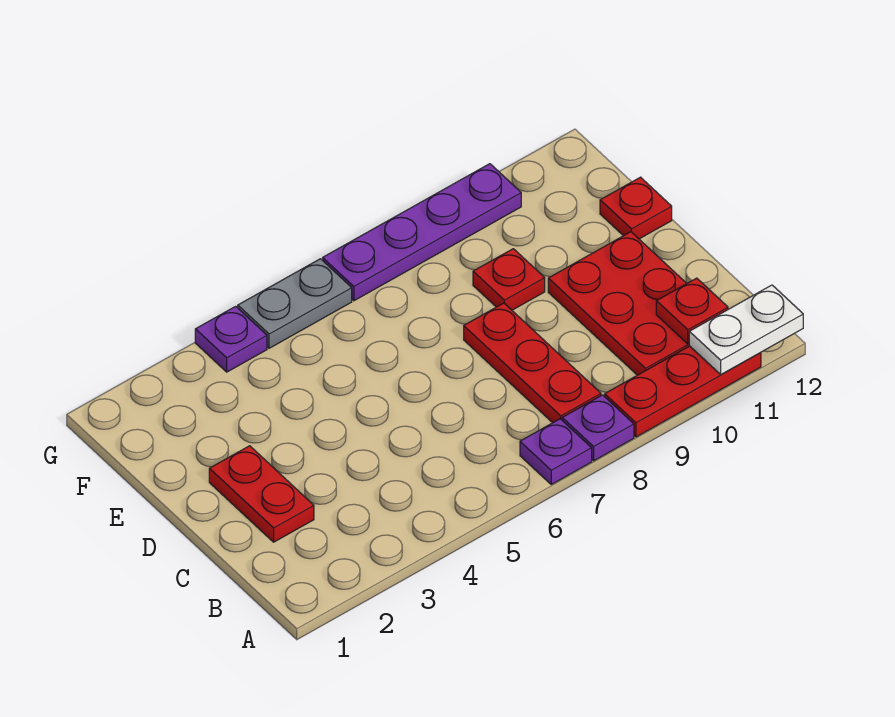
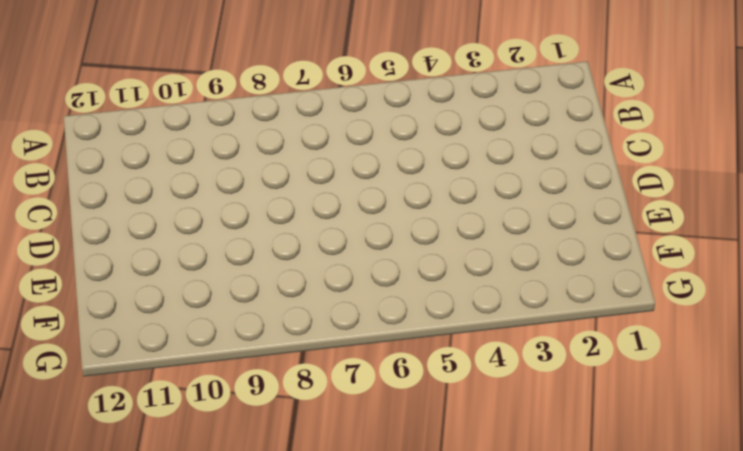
none -> purple 1x1 plate [520,419,592,484]
none -> purple 1x1 plate [562,395,634,461]
none -> red 1x3 plate [605,346,761,437]

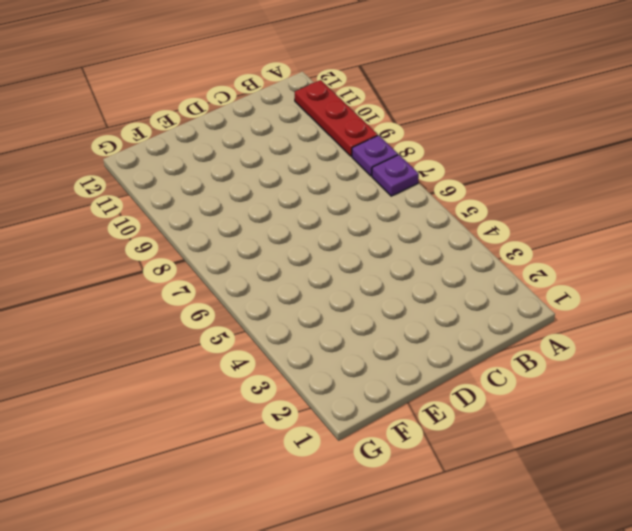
none -> red 1x3 plate [464,303,601,423]
none -> red 2x3 plate [548,232,689,375]
none -> red 1x2 plate [209,446,314,542]

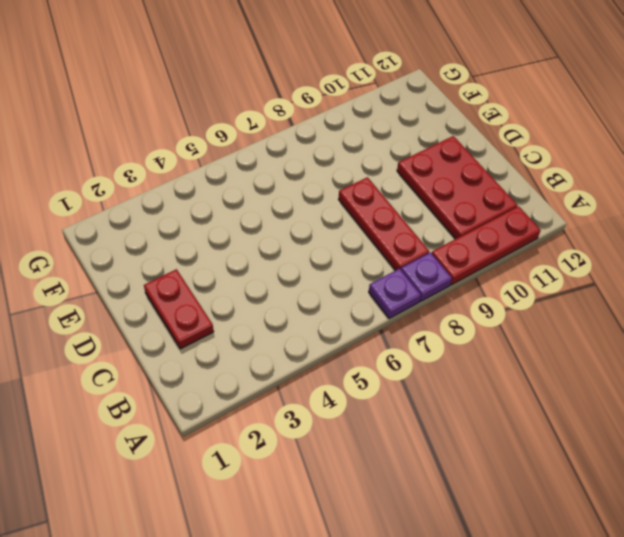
none -> red 1x1 plate [473,249,545,310]
none -> red 1x1 plate [600,177,672,239]
none -> purple 1x1 plate [195,306,267,372]

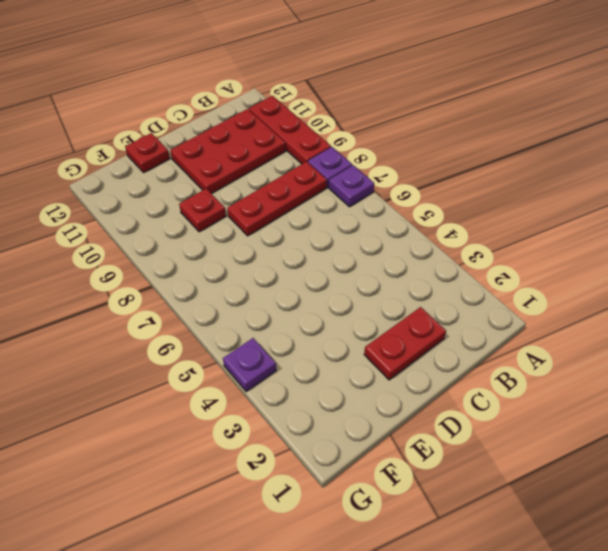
none -> grey 1x2 plate [238,259,352,348]
none -> purple 1x4 plate [323,164,521,301]
none -> white 1x2 plate [689,285,803,375]

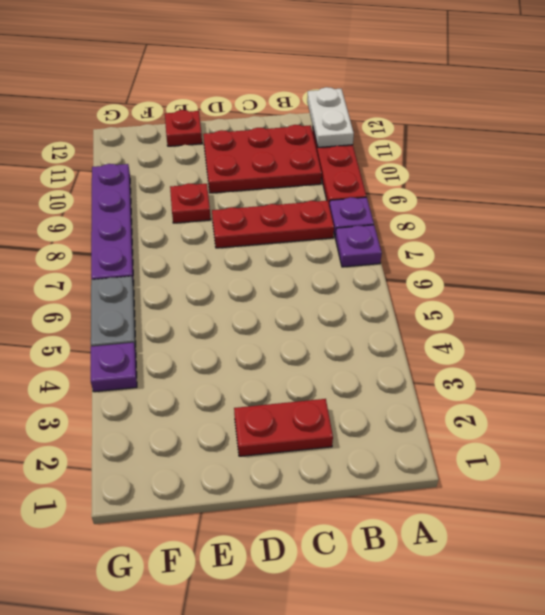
none -> red 1x1 plate [656,278,728,344]

